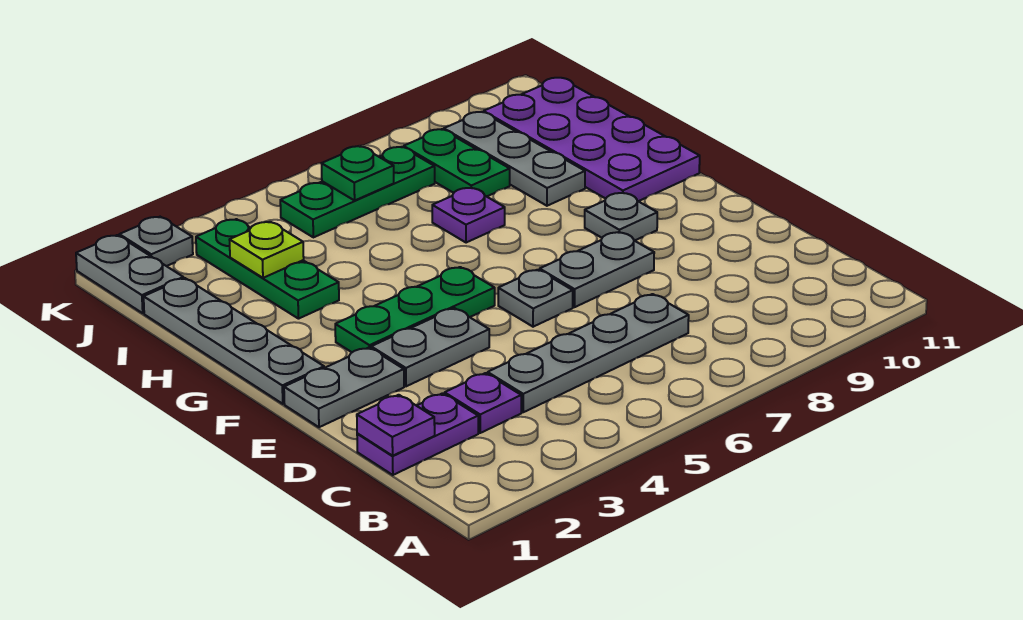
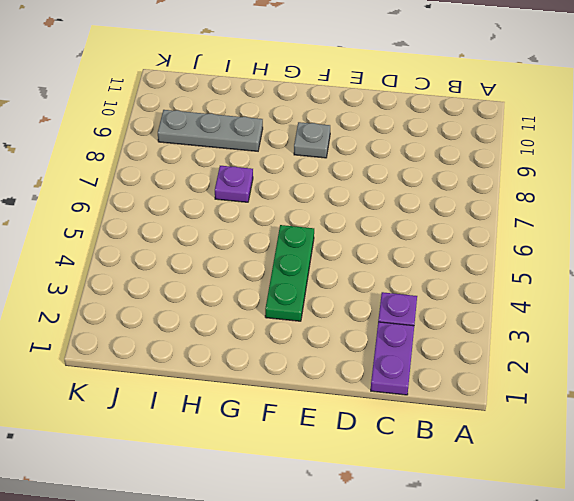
none -> grey 1x4 plate [488,294,689,412]
none -> grey 1x2 plate [284,347,404,427]
none -> grey 1x2 plate [371,308,489,386]

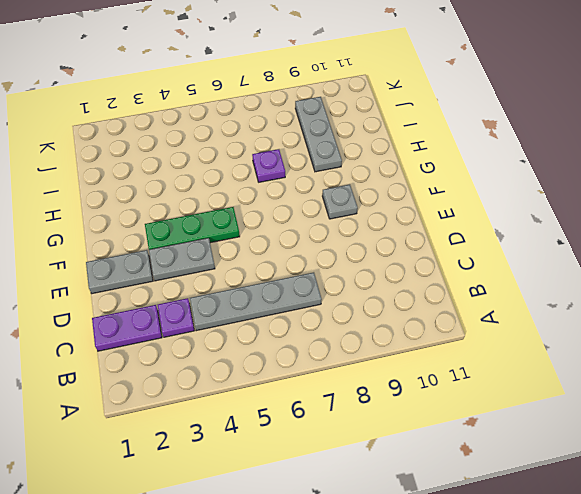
none -> grey 1x1 plate [498,270,573,327]
none -> grey 1x2 plate [540,232,654,307]
none -> grey 1x4 plate [144,278,324,404]

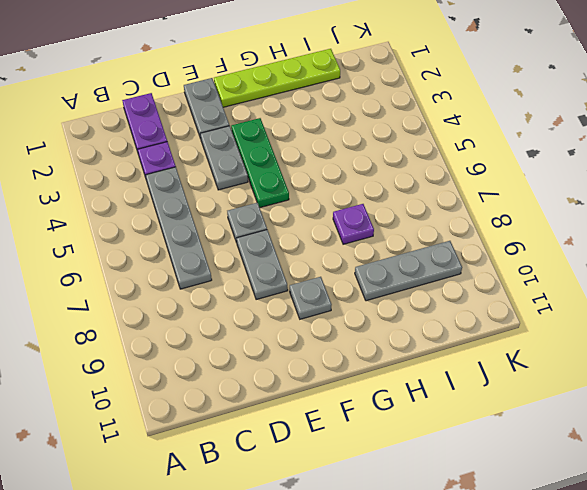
lime 1x4 plate [214,49,340,107] -> grey 1x4 plate [144,278,324,404]
none -> purple 2x4 plate [484,78,700,201]
none -> green 1x3 plate [196,219,339,319]
none -> green 1x2 plate [404,129,510,196]

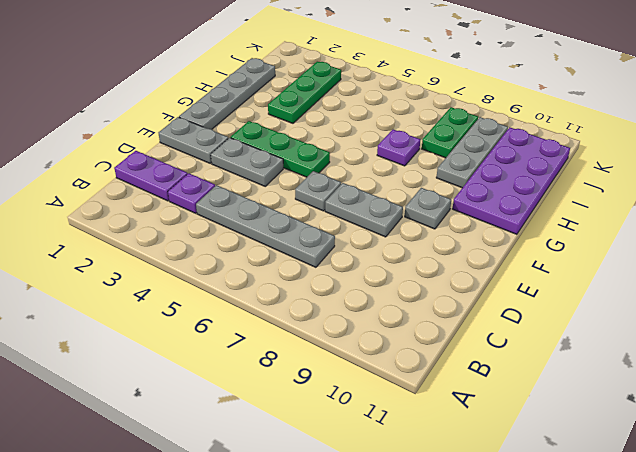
none -> grey 1x2 plate [76,235,183,313]
none -> green 1x3 plate [280,147,435,237]
none -> grey 1x1 plate [119,217,193,266]

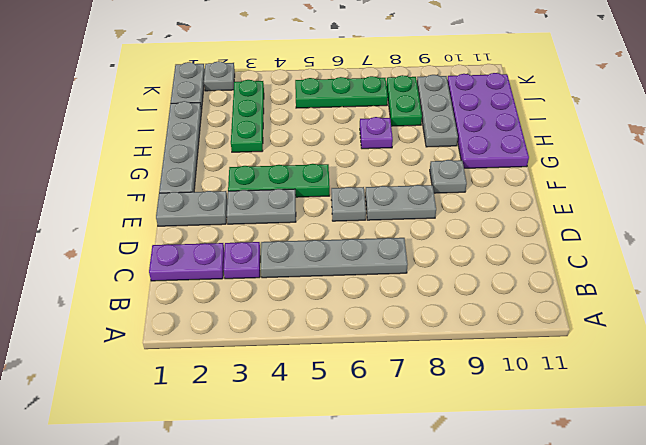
none -> purple 1x1 plate [357,395,435,456]
none -> lime 1x1 plate [230,222,304,278]
none -> green 1x1 plate [321,146,394,200]

